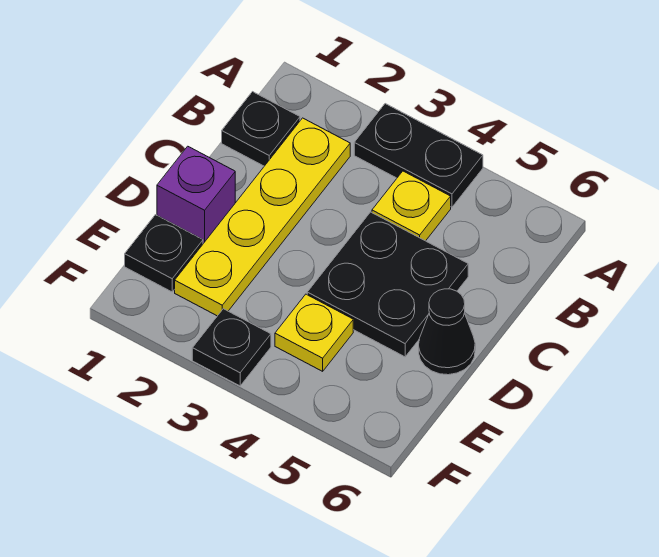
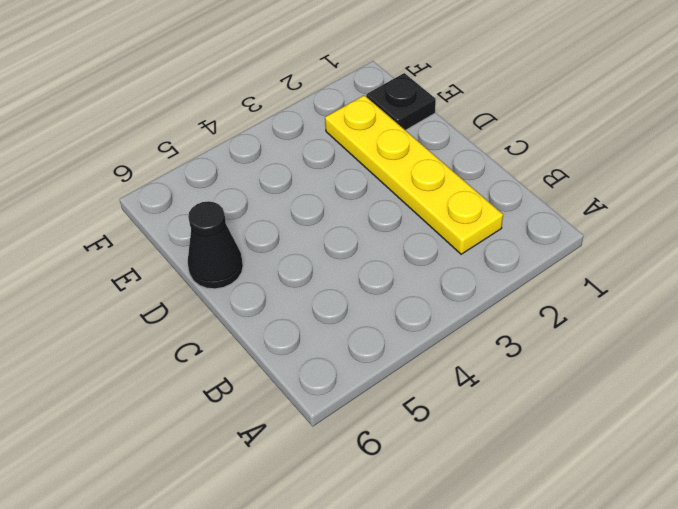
none -> black 1x2 plate [354,104,483,207]
none -> black 1x1 plate [222,92,300,166]

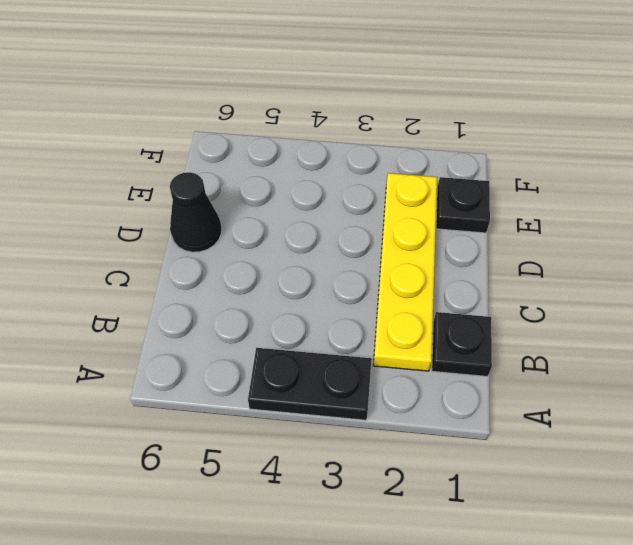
none -> yellow 1x1 plate [372,171,451,241]
none -> black 2x2 plate [307,212,468,357]

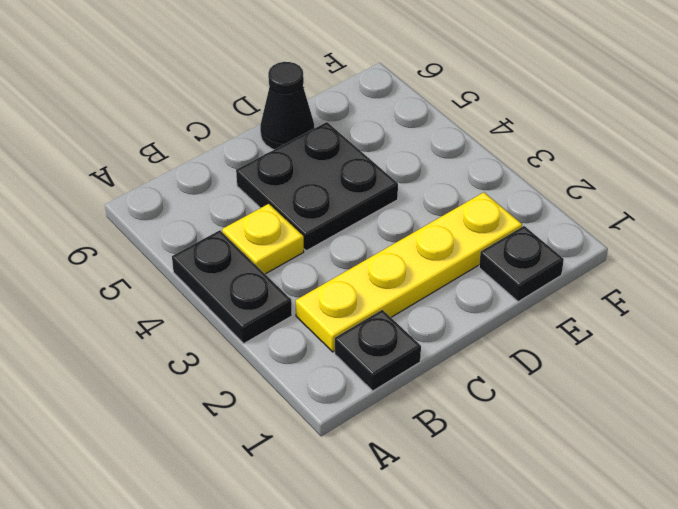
none -> purple 1x1 brick [157,146,235,244]
none -> yellow 1x1 plate [275,294,353,371]

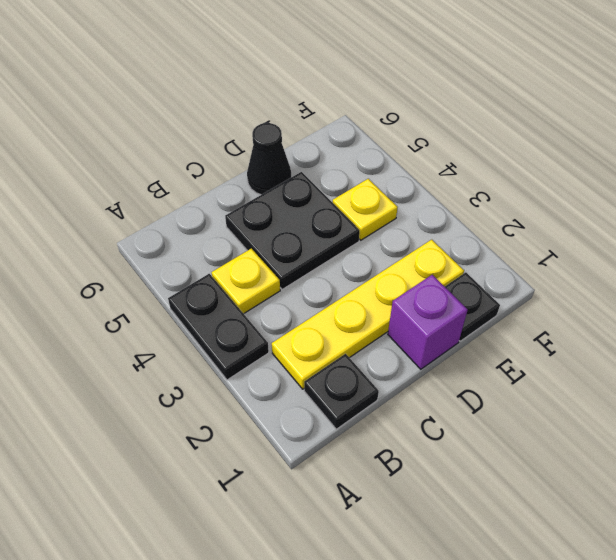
none -> black 1x1 plate [192,309,271,386]

